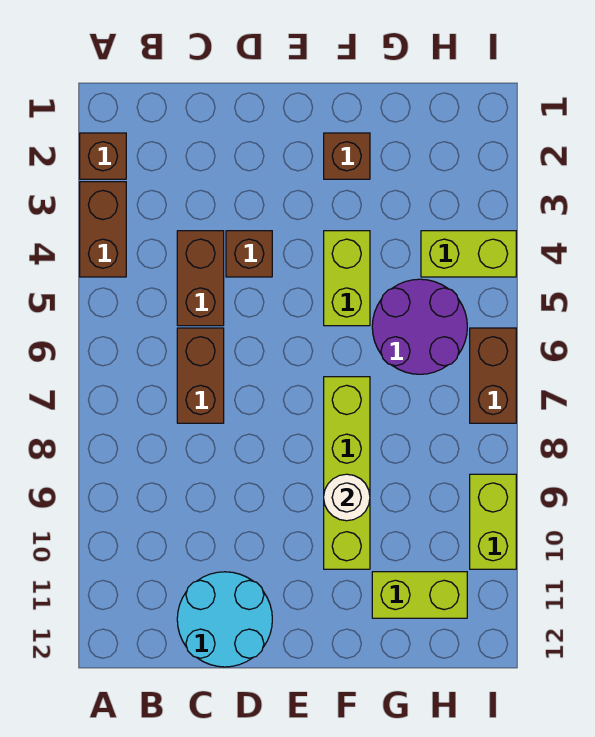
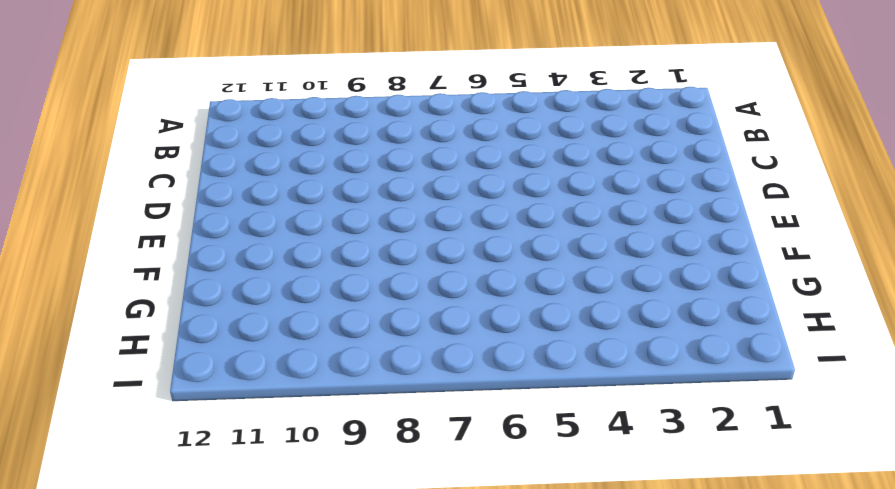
none -> brown 1x1 brick [80,133,126,179]
none -> brown 1x2 brick [80,182,126,277]
none -> brown 1x2 brick [177,231,224,326]

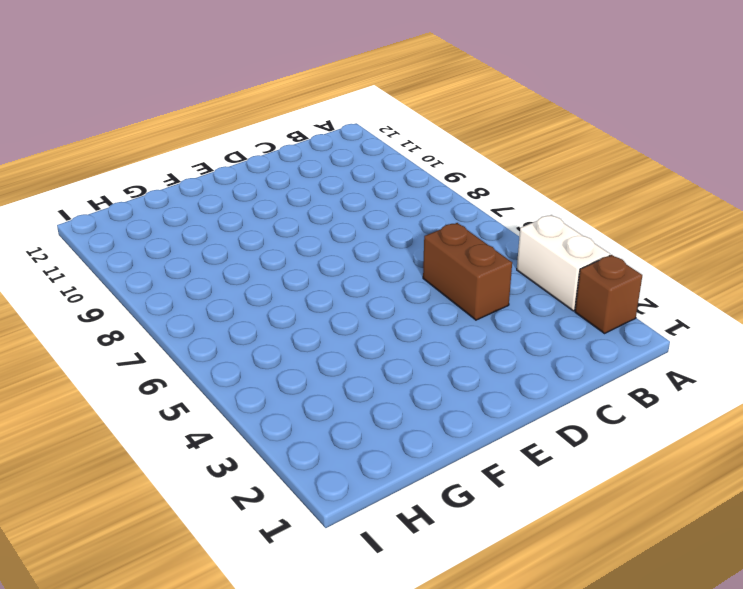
white 1x2 brick [517,215,610,311] -> brown 1x2 brick [80,182,126,277]
none -> brown 1x2 brick [177,328,224,423]
none -> cyan 2x2 round brick [177,572,272,667]
none -> brown 1x1 brick [226,231,272,277]

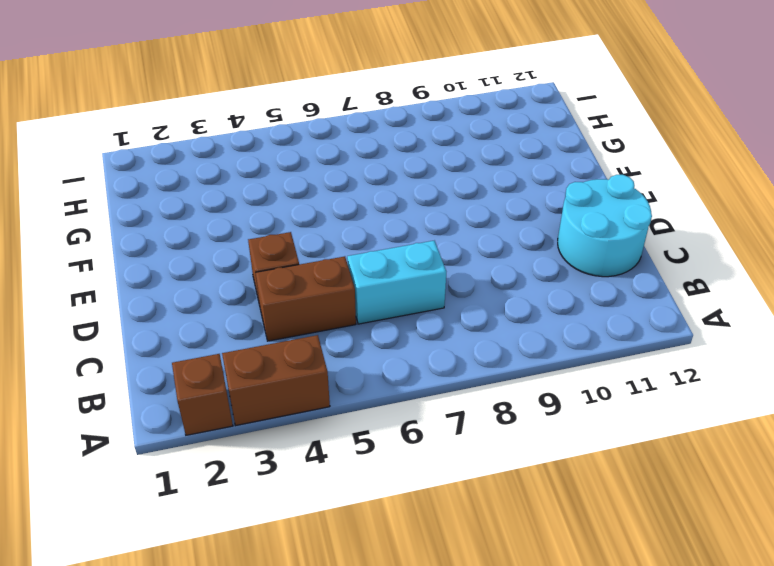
cyan 1x2 brick [347,241,446,324] -> brown 1x2 brick [177,328,224,423]
none -> brown 1x1 brick [324,133,370,179]
none -> lime 1x2 brick [324,231,370,326]
none -> lime 1x4 brick [324,377,370,569]

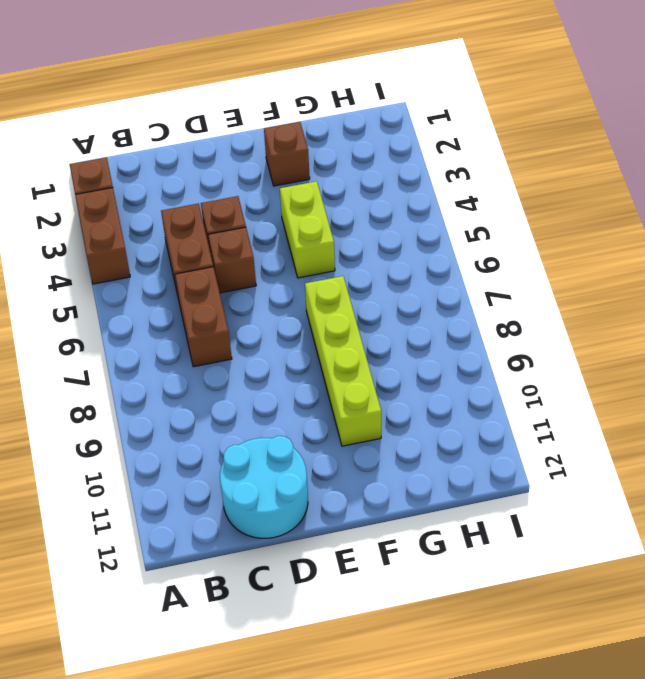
brown 1x1 brick [208,227,256,293] -> none
none -> purple 2x2 round brick [372,279,467,374]
none -> lime 1x2 brick [372,572,467,618]
none -> lime 1x2 brick [421,231,516,277]

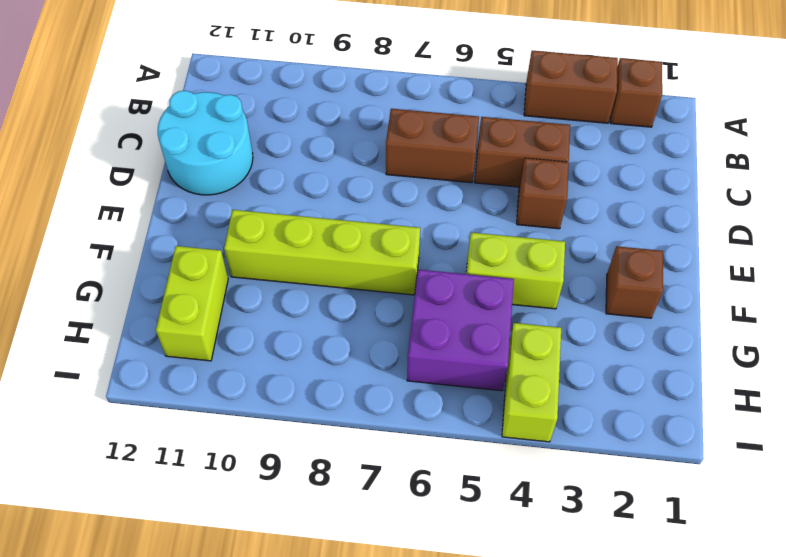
purple 2x2 brick [407,270,514,391] -> purple 2x2 round brick [372,279,467,374]
none -> brown 1x2 brick [470,328,516,423]
none -> lime 1x2 brick [470,474,516,569]
none -> white 1x1 round brick [324,474,370,521]

